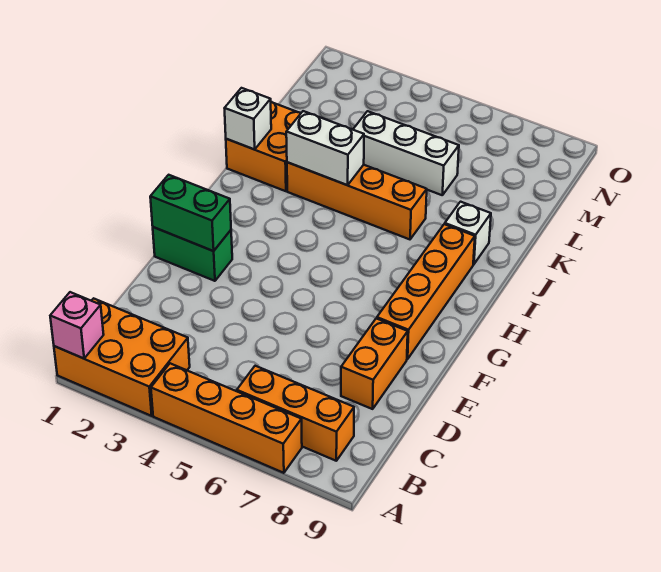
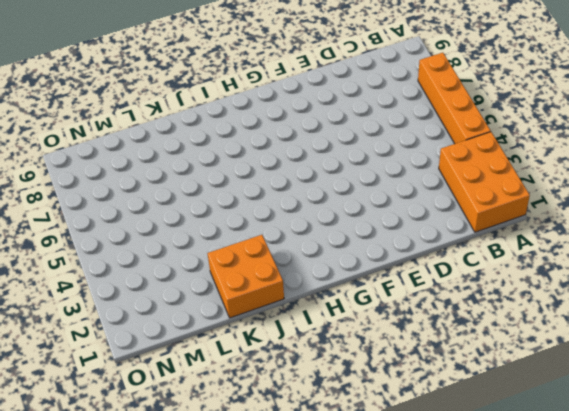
none -> orange 1x3 brick [237,366,354,461]
none -> orange 1x2 brick [341,318,408,409]
none -> green 1x2 brick [153,227,232,281]

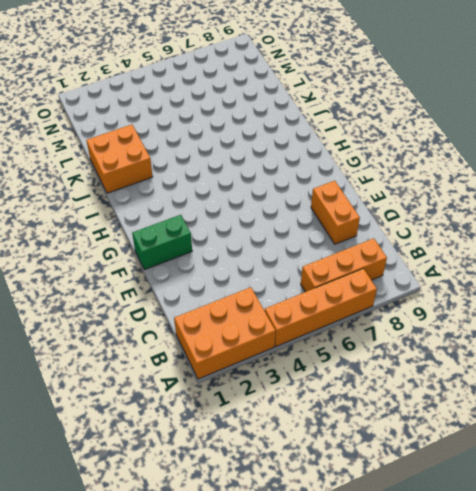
none -> orange 1x4 brick [377,224,475,359]
none -> orange 1x4 brick [287,162,427,239]
none -> white 1x1 brick [445,202,491,264]

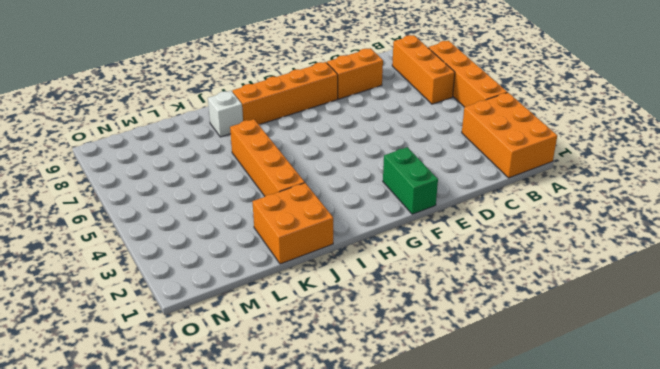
none -> white 1x3 brick [353,111,459,195]
none -> pink 1x1 brick [50,292,104,359]
none -> green 1x2 brick [150,175,231,251]

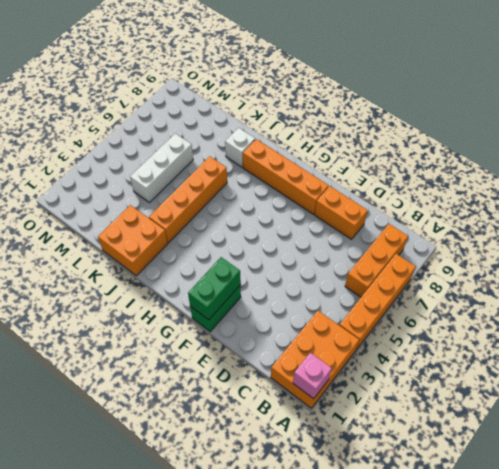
none -> white 1x1 brick [225,88,271,149]
none -> white 1x2 brick [286,111,364,185]

